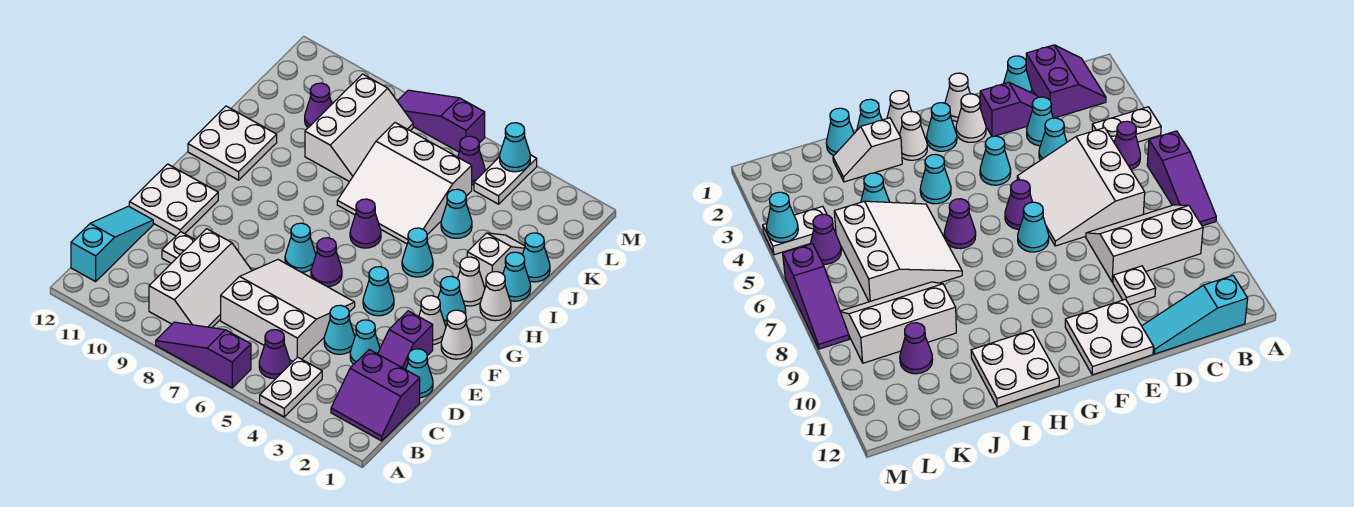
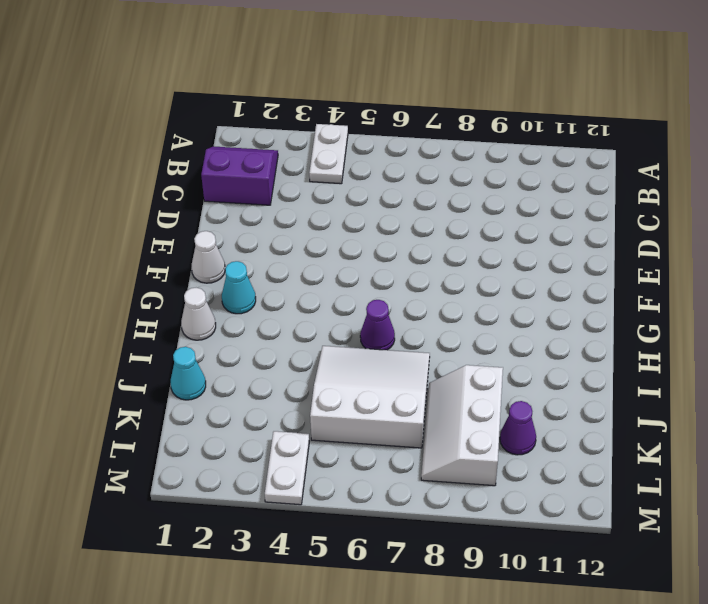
none -> purple 1x3 slope [156,322,251,388]
none -> purple 1x1 cone [259,330,290,379]
none -> white 2x3 slope [149,229,252,328]
none -> cyan 1x3 slope [71,206,153,282]

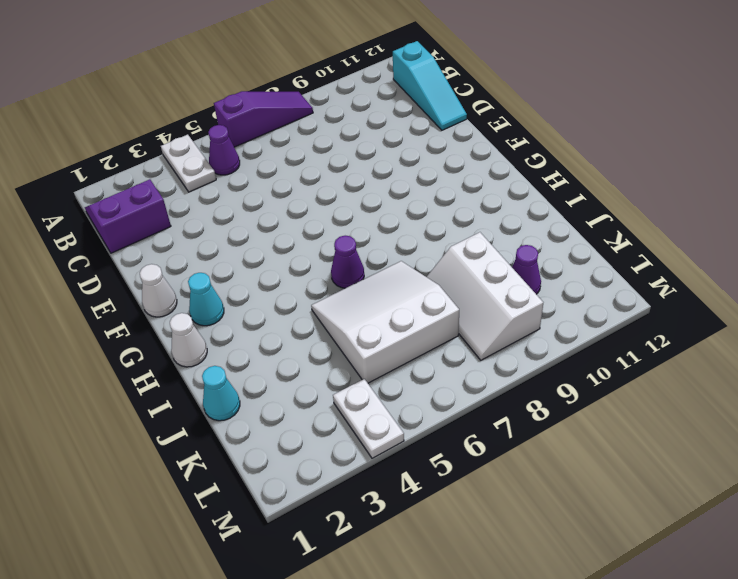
none -> white 2x3 slope [149,229,252,328]
none -> white 3x3 slope [221,260,355,361]
none -> cyan 1x1 cone [406,349,433,398]
none -> purple 1x2 slope [378,311,433,370]

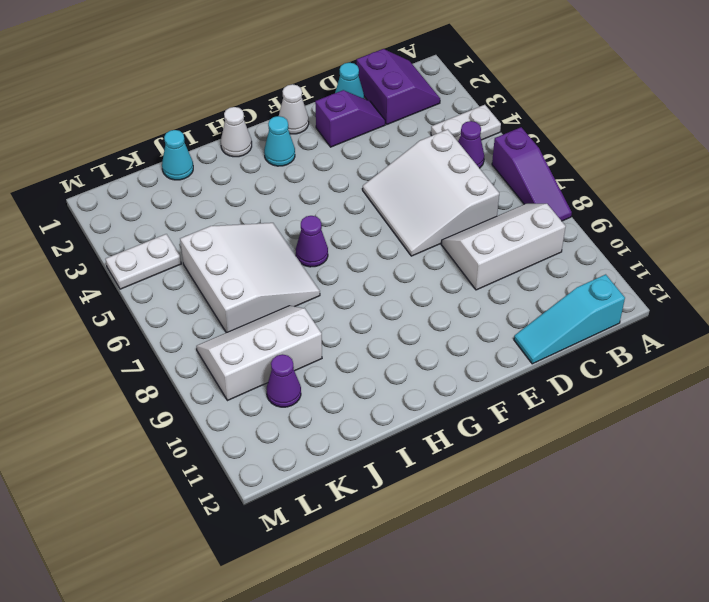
none -> cyan 1x1 cone [350,320,380,364]
none -> cyan 1x1 cone [324,305,355,354]
none -> white 1x1 plate [162,232,195,263]
none -> white 2x2 plate [129,164,218,236]

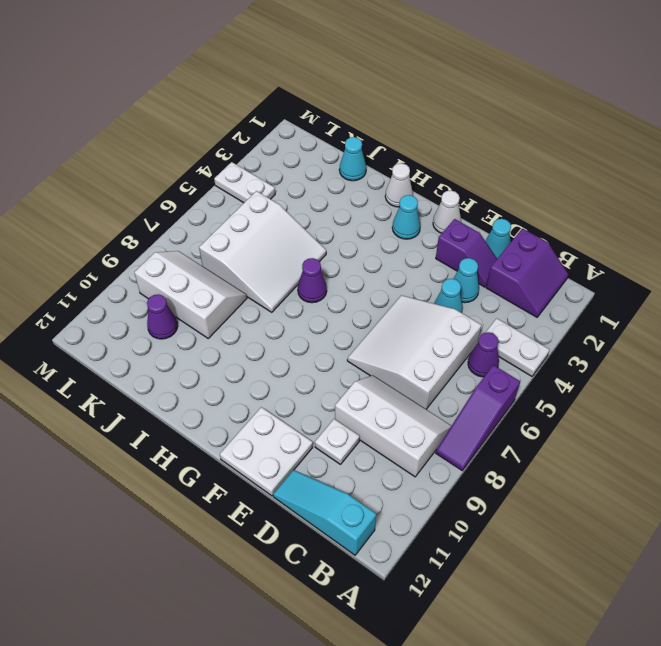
none -> white 1x1 cone [419,296,446,344]
none -> cyan 1x1 cone [363,267,394,316]
none -> purple 1x1 cone [311,238,342,287]
none -> cyan 1x1 cone [285,223,316,272]

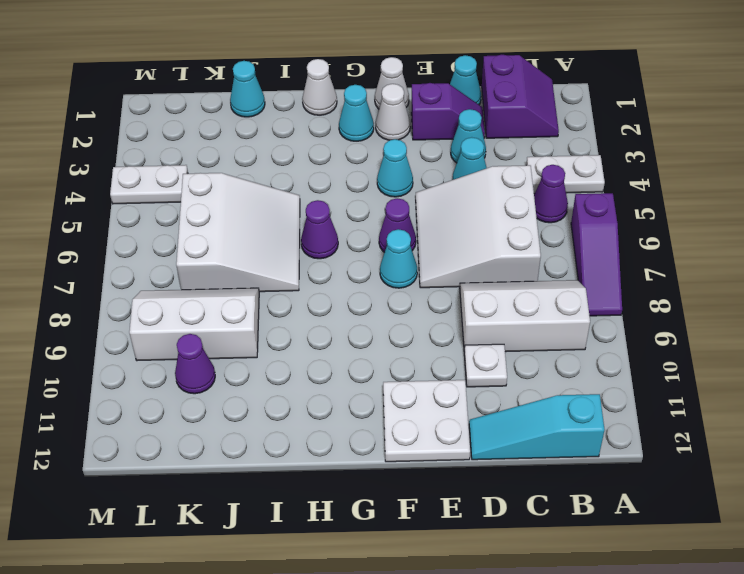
none -> white 1x1 cone [458,257,485,306]
none -> cyan 1x1 cone [402,228,433,277]
none -> white 2x2 plate [188,106,277,180]
none -> cyan 1x1 cone [503,252,531,301]

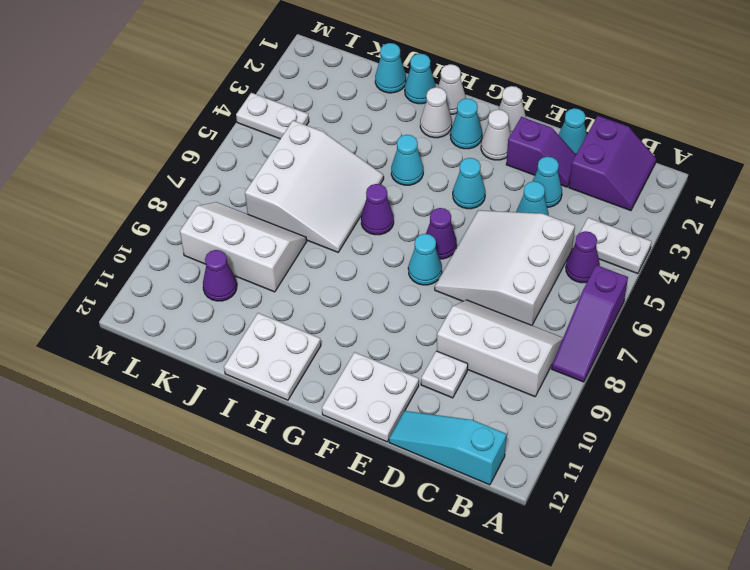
none -> white 1x2 slope [467,233,525,287]
none -> cyan 1x1 cone [441,189,472,238]
none -> purple 1x1 cone [458,136,485,185]
none -> purple 1x3 slope [397,90,485,152]

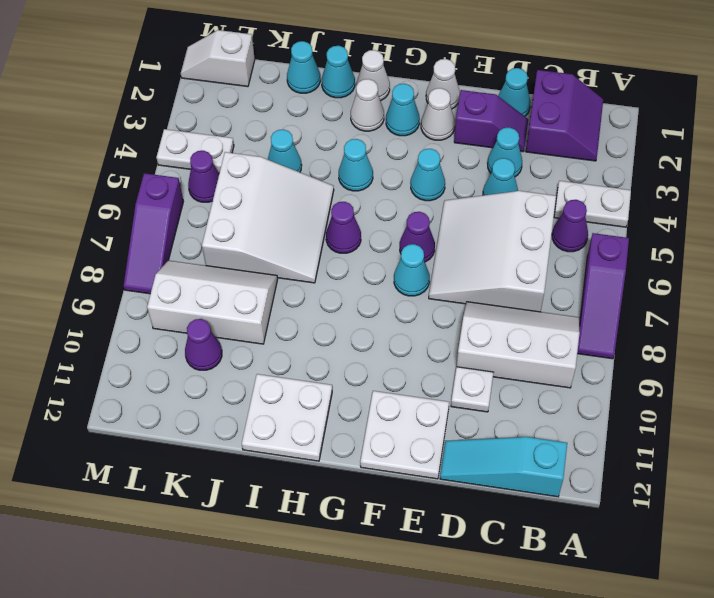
white 1x2 slope [181,30,255,87] -> white 1x2 slope moved to [467,233,525,287]
none -> cyan 1x1 cone [500,123,530,172]

